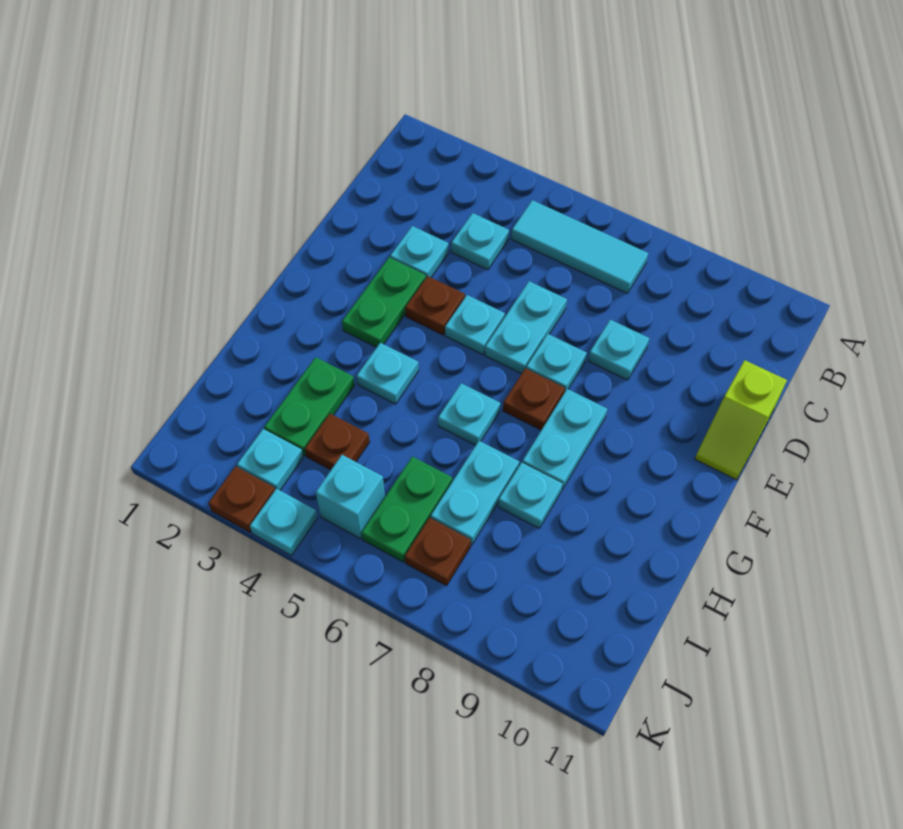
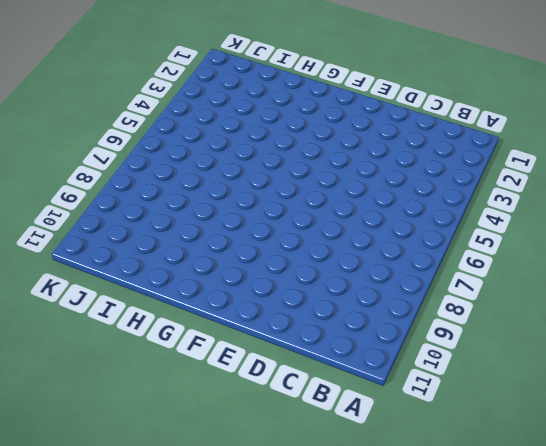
none -> cyan 1x3 tile [511,200,648,293]
none -> cyan 1x1 plate [451,213,509,270]
none -> cyan 1x1 plate [390,226,449,277]

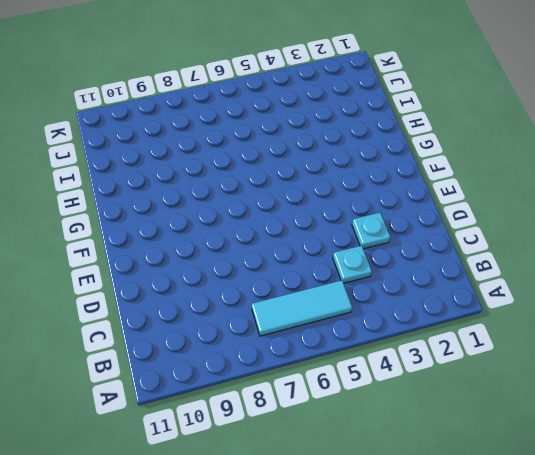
none -> cyan 1x2 plate [485,281,567,374]
none -> cyan 1x1 plate [588,320,649,380]
none -> lime 1x2 slope [695,360,787,480]

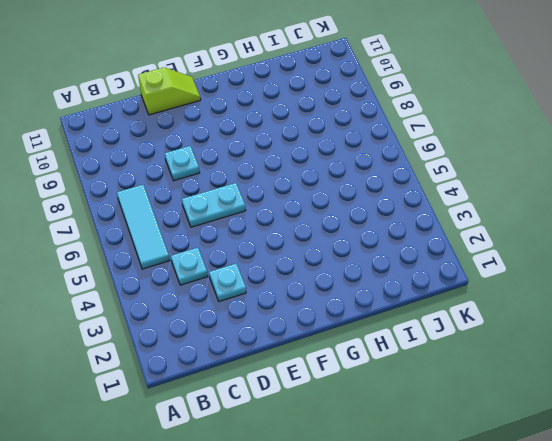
none -> green 1x2 plate [342,257,426,347]
none -> brown 1x1 plate [405,276,465,335]
none -> cyan 1x1 plate [445,295,505,355]

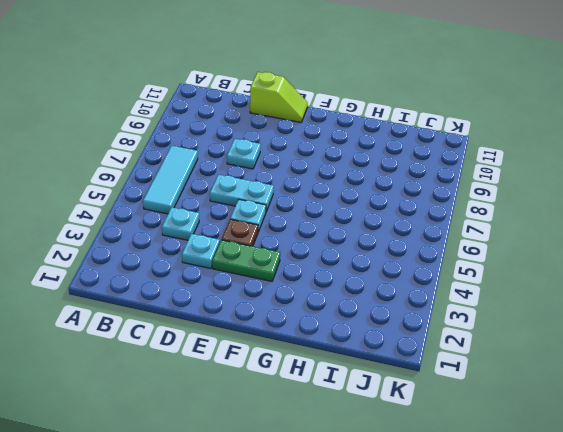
none -> cyan 1x1 plate [526,334,587,393]
none -> brown 1x1 plate [503,368,565,430]
none -> cyan 1x2 plate [522,389,607,489]

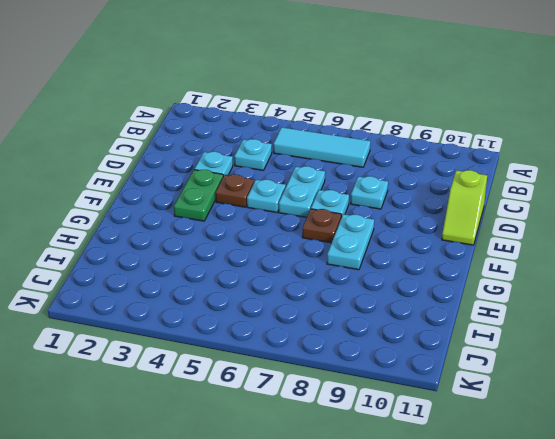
none -> cyan 1x1 plate [357,343,419,404]
none -> cyan 1x1 plate [438,383,500,445]
none -> green 1x2 plate [264,357,355,456]

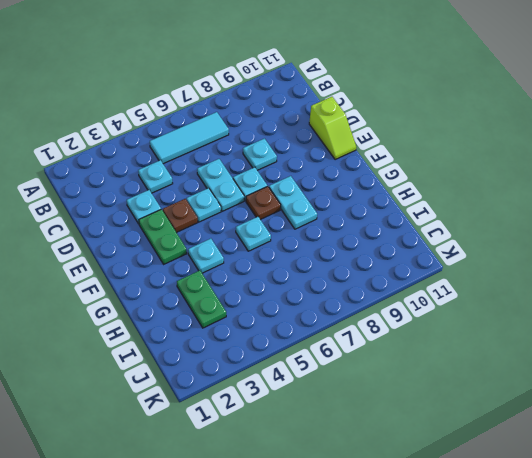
none -> cyan 1x2 plate [431,441,519,545]
none -> cyan 1x1 plate [498,463,563,528]
none -> brown 1x1 plate [305,414,370,470]

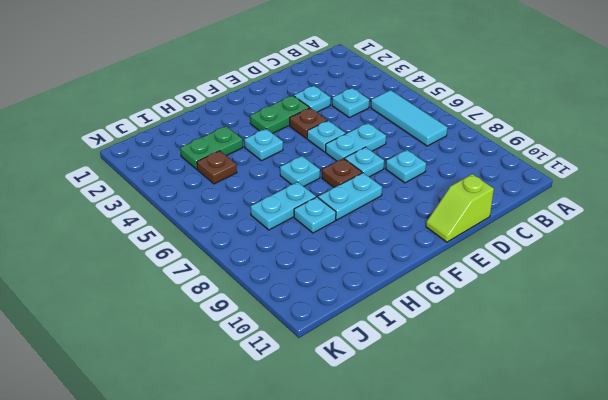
none -> green 1x2 plate [362,457,452,562]
none -> cyan 1x1 plate [237,429,303,490]
none -> cyan 1x1 brick [316,455,385,539]

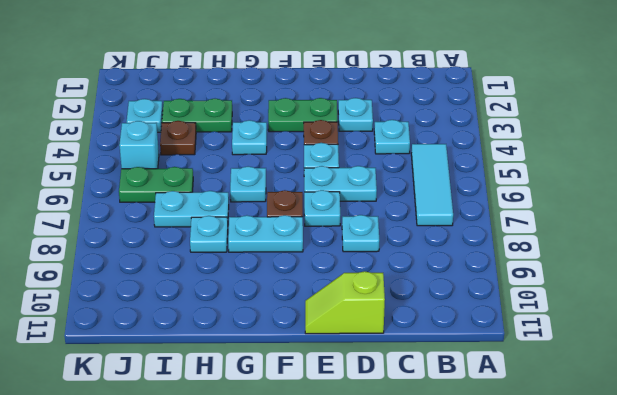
none -> brown 1x1 plate [405,518,471,586]
none -> brown 1x1 plate [209,466,275,532]
none -> cyan 1x1 plate [250,489,317,556]

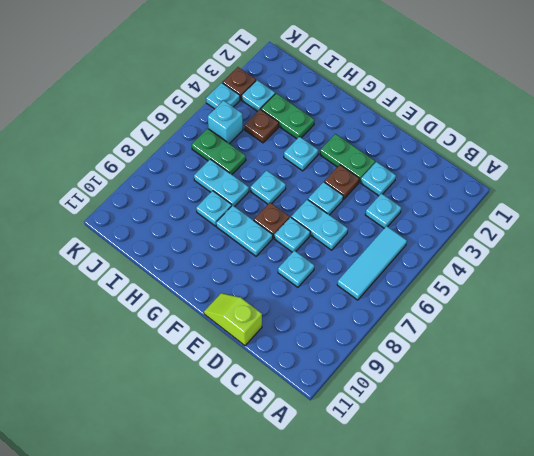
none -> brown 1x1 plate [405,518,471,586]

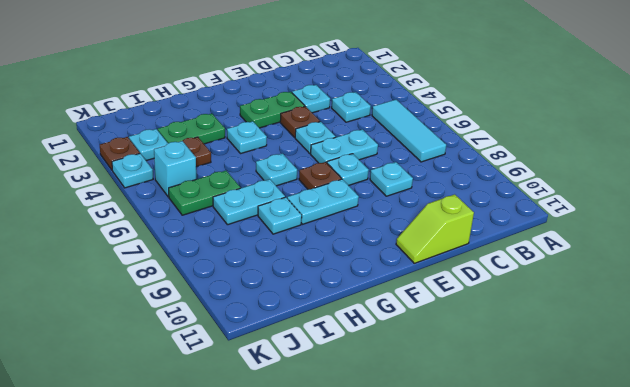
none -> brown 1x1 plate [405,518,471,586]

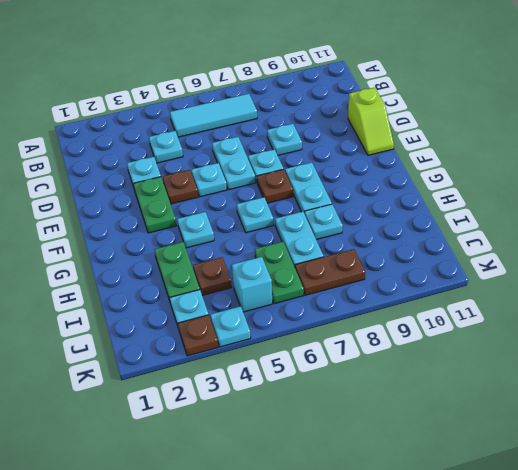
brown 1x2 plate [295,249,365,295] -> brown 1x1 plate [405,518,471,586]

